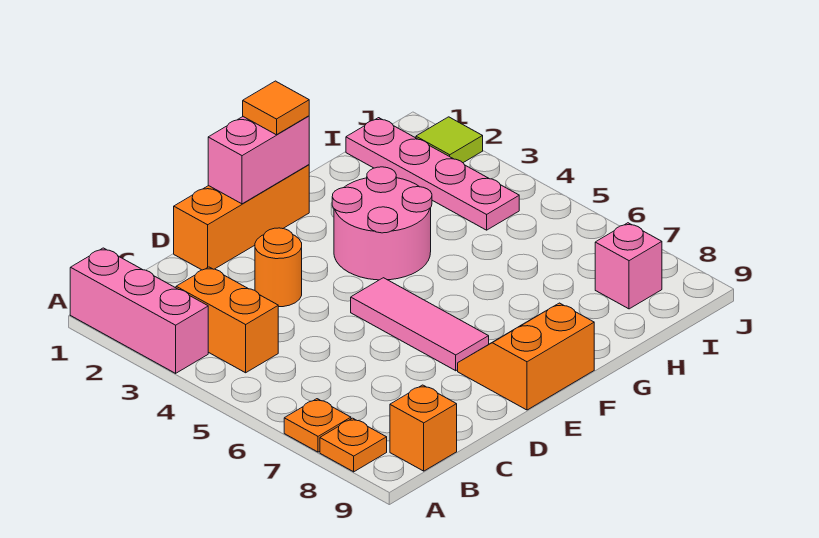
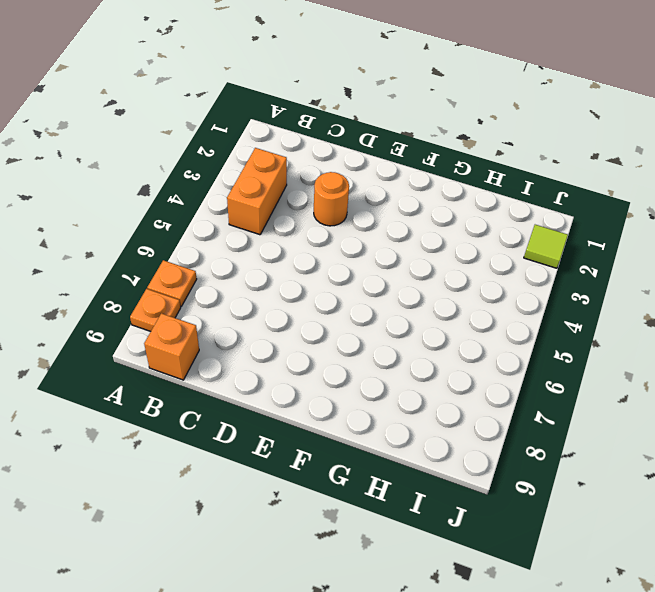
none -> pink 1x3 brick [70,248,208,373]
none -> orange 1x3 brick [174,165,309,270]
none -> pink 1x3 tile [351,278,489,371]

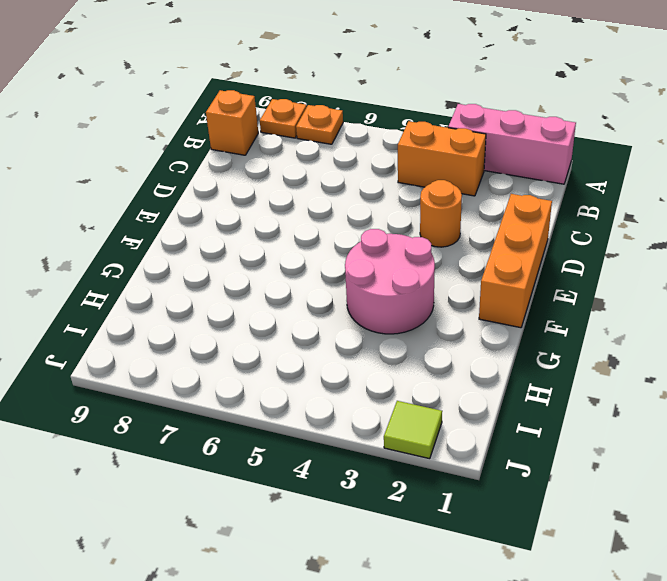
none -> pink 1x3 tile [351,278,489,371]
none -> orange 2x2 slope [458,303,594,410]
none -> pink 1x4 plate [346,118,519,230]

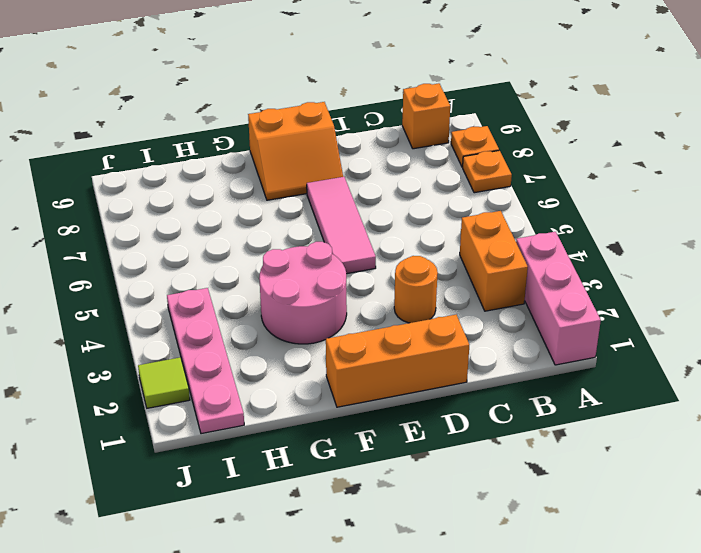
none -> pink 1x1 brick [595,223,662,309]
none -> pink 1x2 brick [208,116,309,204]
none -> orange 1x1 tile [243,81,309,135]

